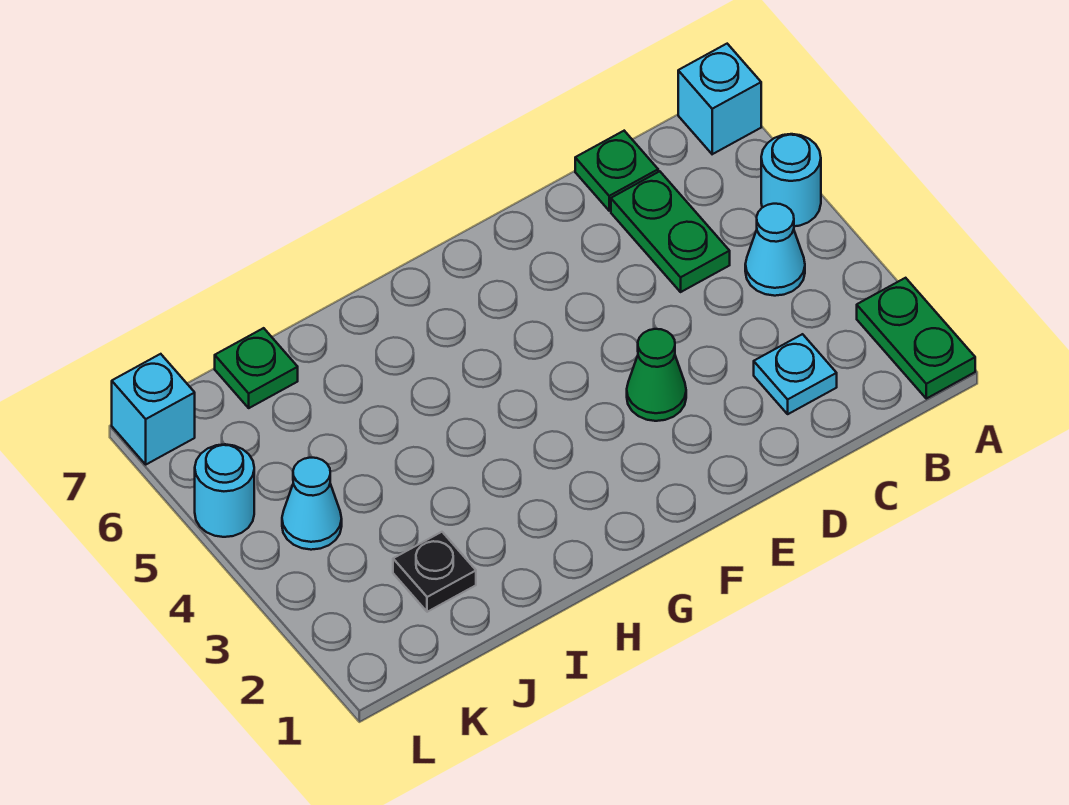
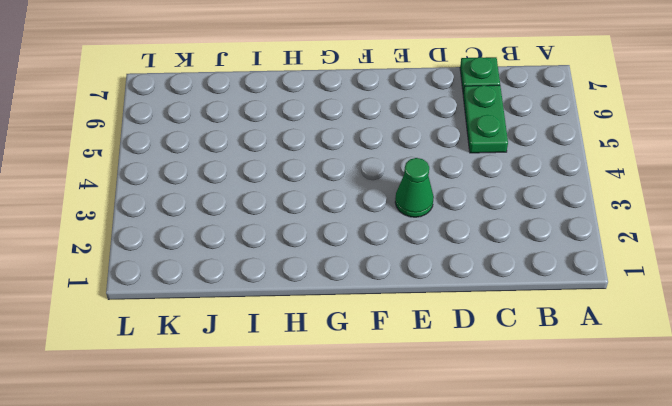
none -> green 1x2 plate [857,278,975,399]
none -> cyan 1x1 round brick [761,134,821,226]
none -> cyan 1x1 brick [678,44,761,154]

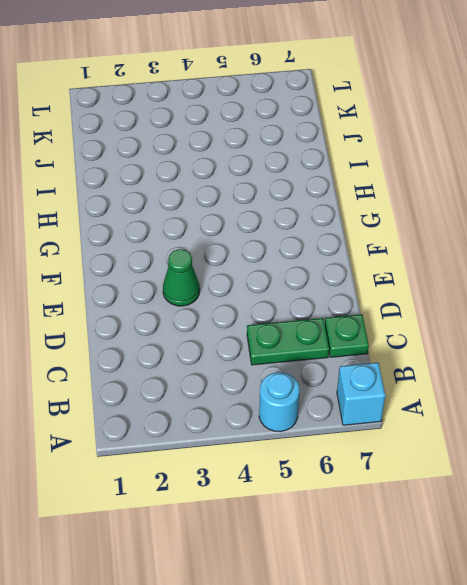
none -> green 1x2 plate [857,278,975,399]
none -> cyan 1x1 cone [745,204,805,296]
none -> cyan 1x1 plate [754,334,837,414]

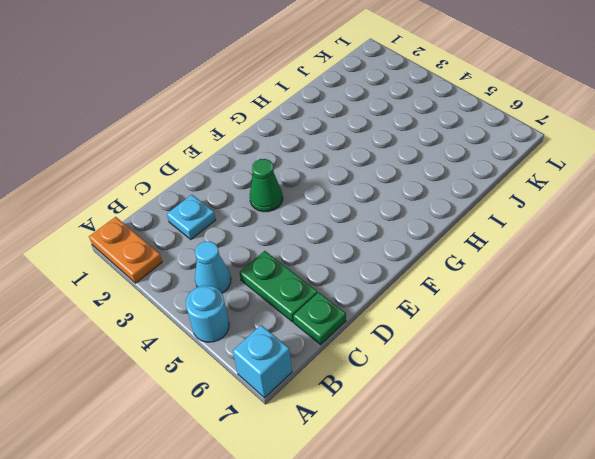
orange 1x2 plate [89,217,162,283] -> green 1x2 plate [857,278,975,399]
none -> black 1x1 plate [393,532,476,612]
none -> green 1x1 plate [215,328,298,408]
none -> cyan 1x1 cone [282,458,342,550]

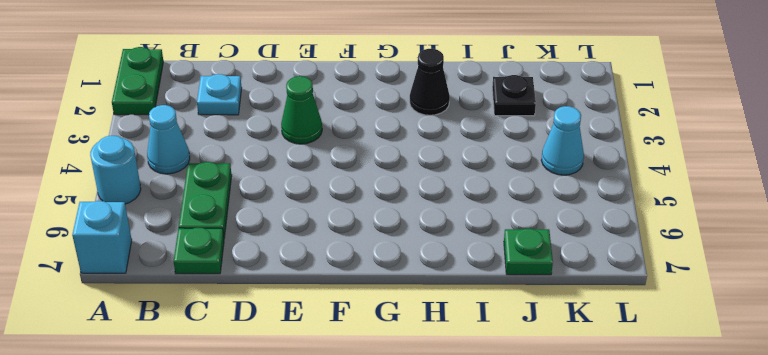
black 1x1 cone [410,49,450,115] -> none
none -> cyan 1x1 round brick [195,444,254,537]
none -> cyan 1x1 brick [112,354,195,464]

